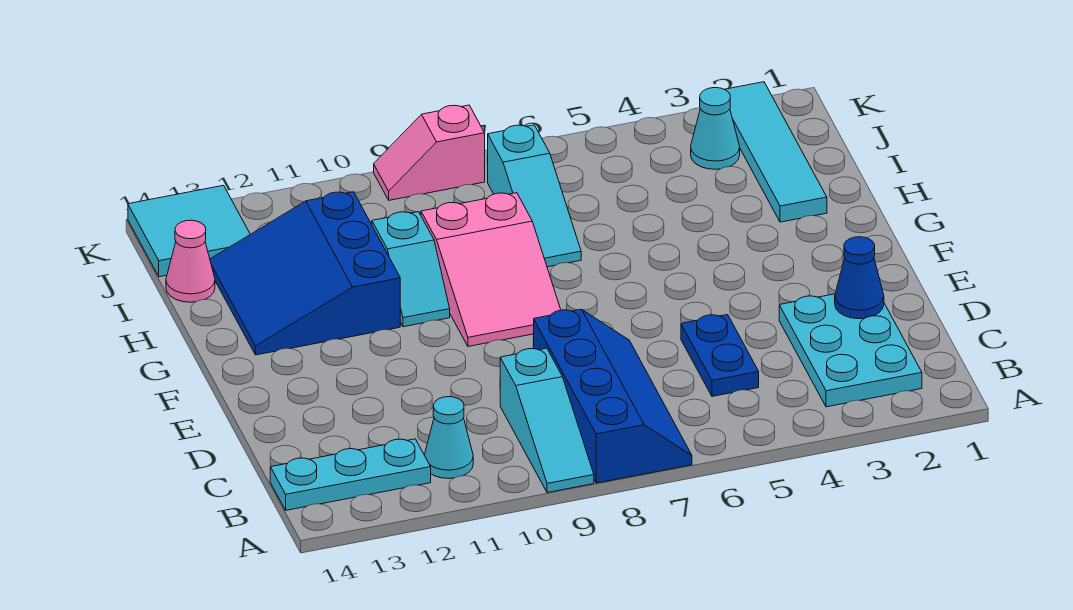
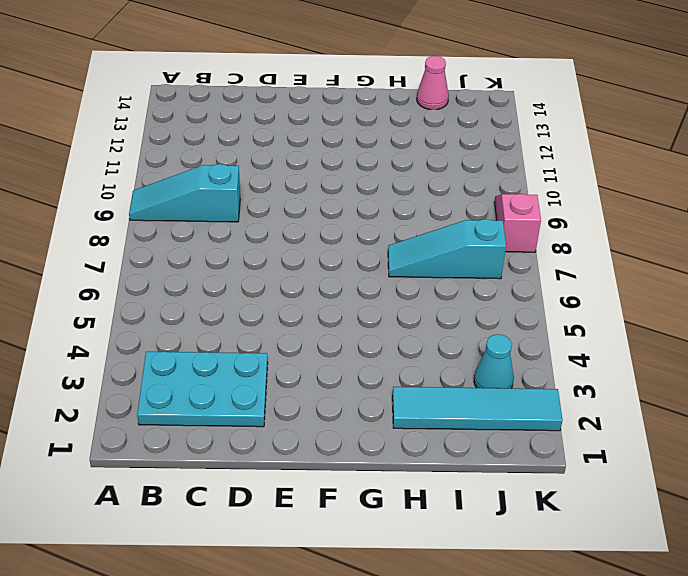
none -> blue 2x4 slope [533,309,692,483]
none -> cyan 1x1 cone [425,397,473,479]
none -> cyan 1x3 plate [270,439,431,510]

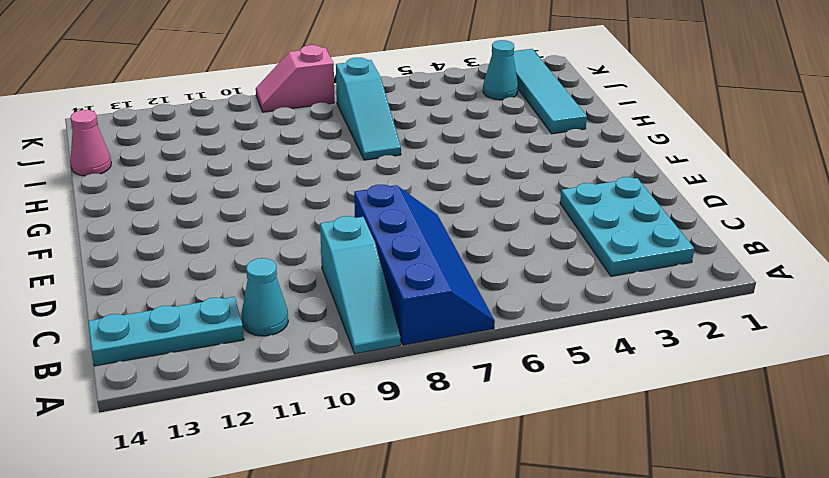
none -> blue 1x2 plate [681,315,759,396]
none -> pink 2x3 slope [421,193,561,346]
none -> cyan 1x2 slope [372,212,450,327]

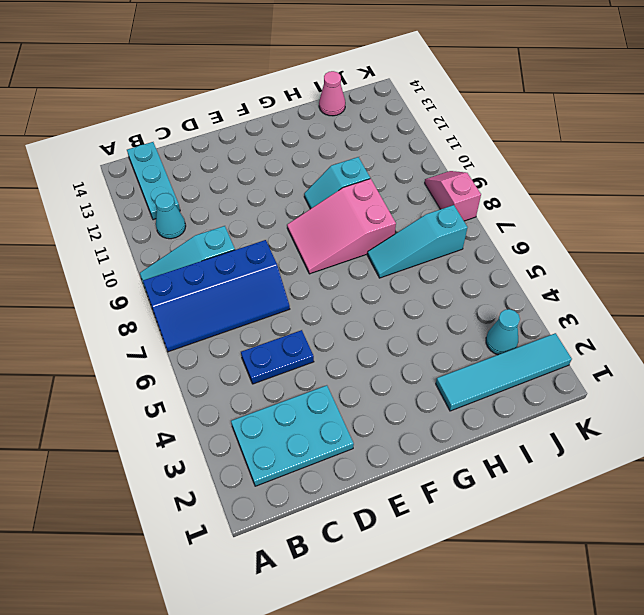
none -> blue 3x3 slope [210,192,400,355]
none -> cyan 2x2 tile [128,185,250,277]
none -> blue 1x1 cone [835,237,884,319]

